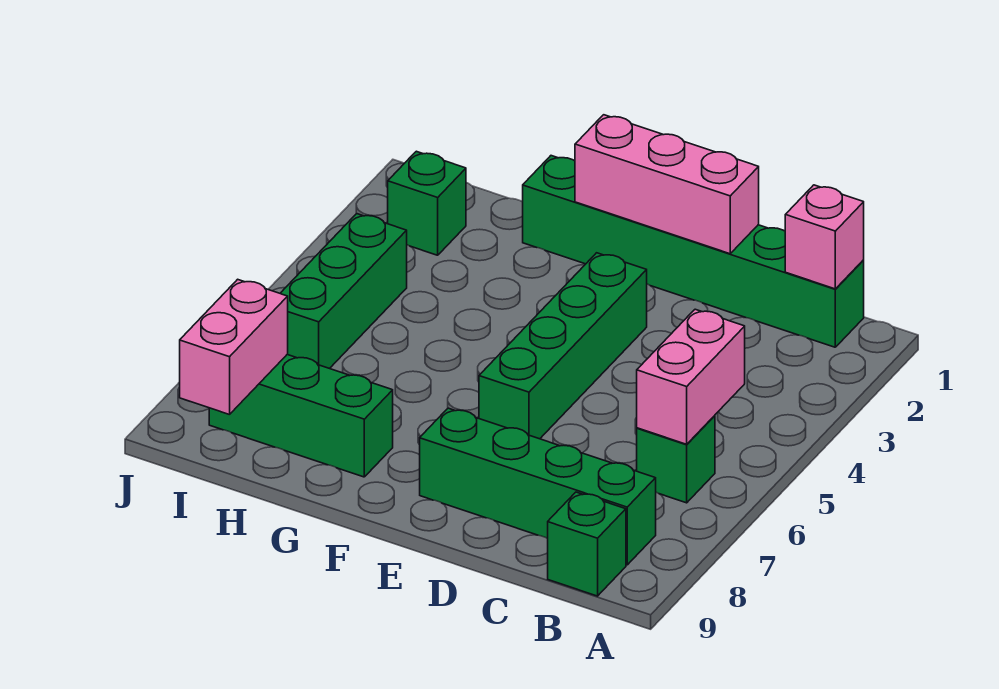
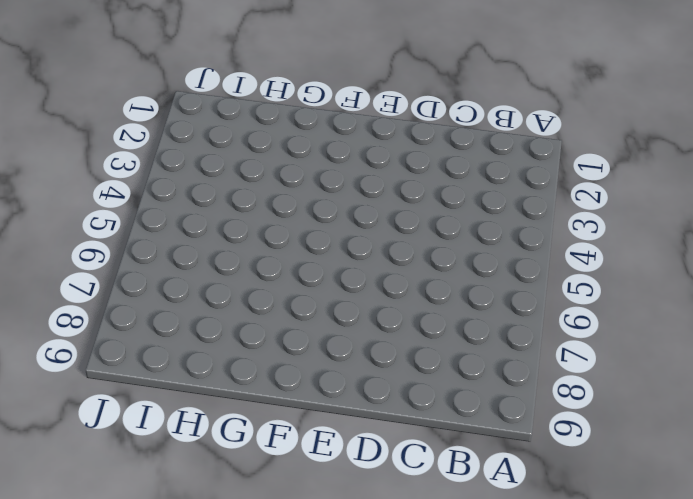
none -> green 1x6 brick [523,156,864,347]
none -> green 1x1 brick [637,416,715,503]
none -> green 1x4 brick [420,408,656,565]

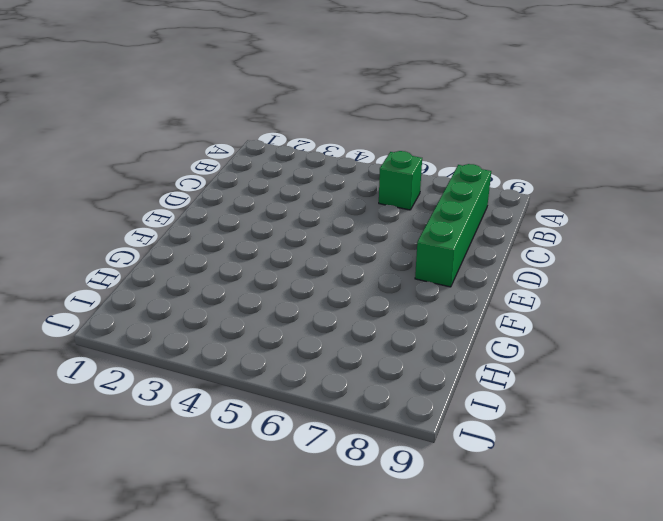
none -> green 1x6 brick [523,156,864,347]
none -> green 1x1 brick [547,492,626,596]
none -> green 1x4 brick [479,253,647,439]

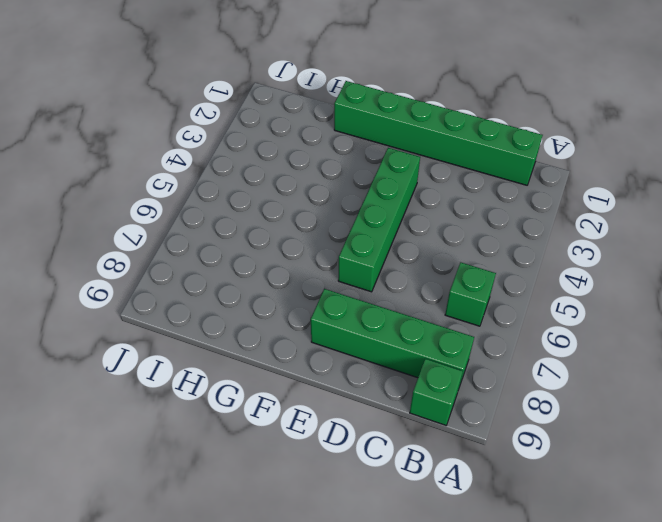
none -> green 1x3 brick [209,355,393,477]
none -> green 1x1 brick [388,151,466,255]
none -> green 1x3 brick [280,214,407,369]

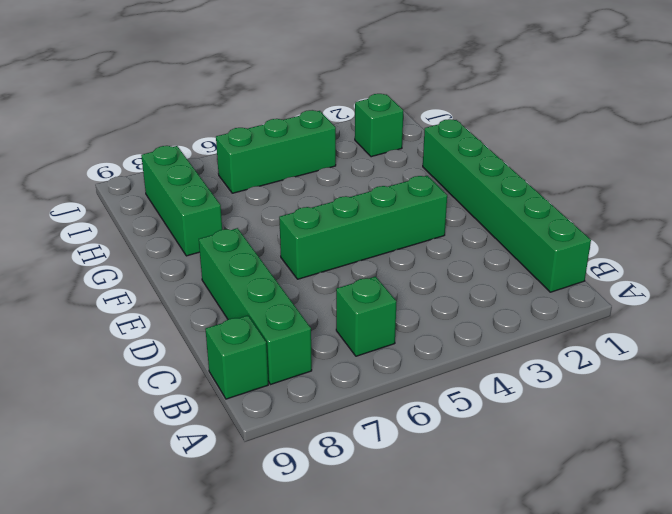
none -> pink 1x1 brick [785,185,864,289]
none -> pink 1x2 brick [637,309,745,444]
none -> pink 1x3 brick [575,115,759,254]

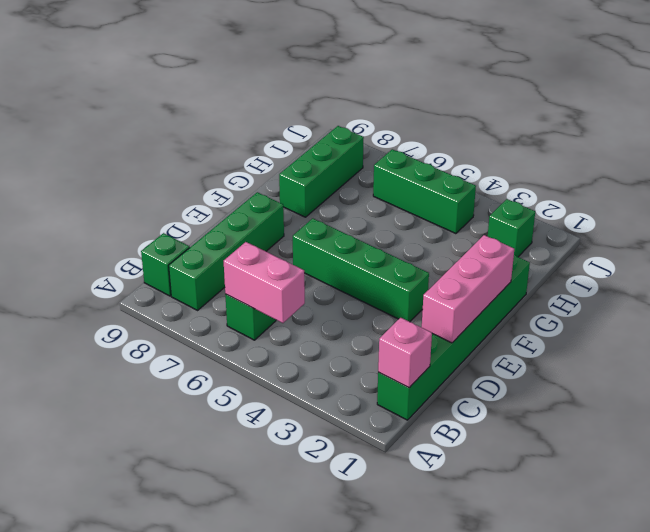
none -> pink 1x2 brick [180,279,288,415]

